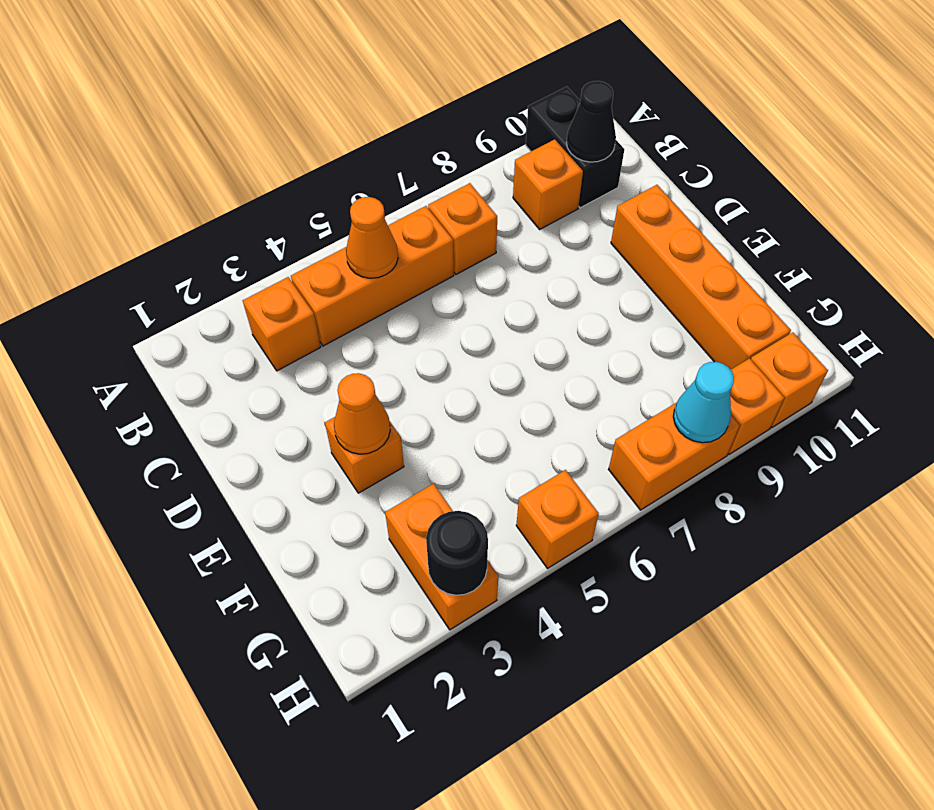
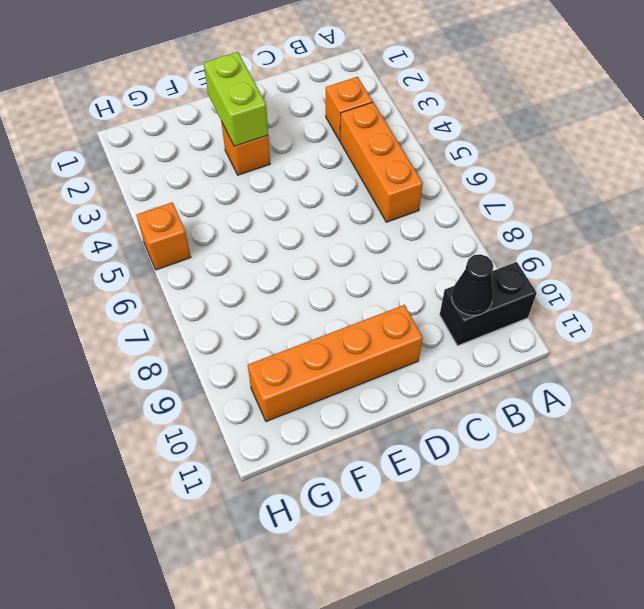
lime 1x2 brick [204,52,268,146] -> orange 1x1 cone [334,373,390,454]
none -> orange 1x1 brick [428,183,497,274]
none -> orange 1x1 brick [513,139,583,229]
none -> orange 1x2 brick [385,484,498,630]

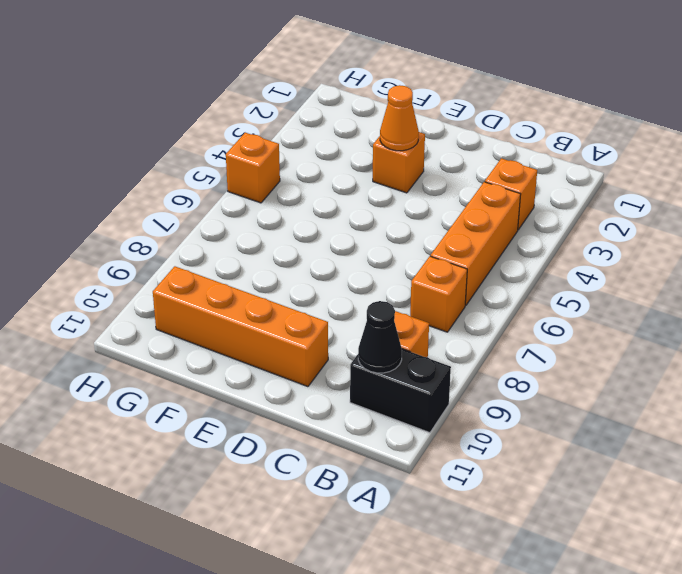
none -> orange 1x2 brick [385,484,498,630]
none -> orange 1x2 brick [609,403,740,510]
none -> orange 1x1 brick [728,358,785,454]

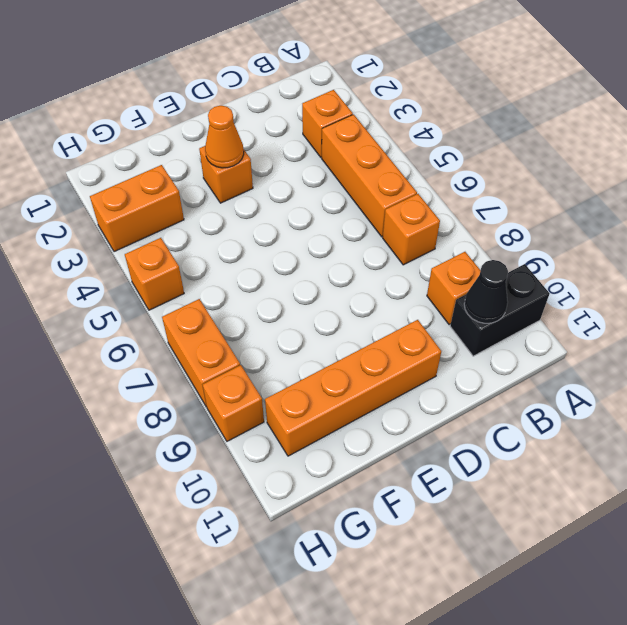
none -> orange 1x1 brick [751,332,828,428]
none -> orange 1x1 cone [346,197,398,278]
none -> black 1x1 round brick [426,511,488,595]

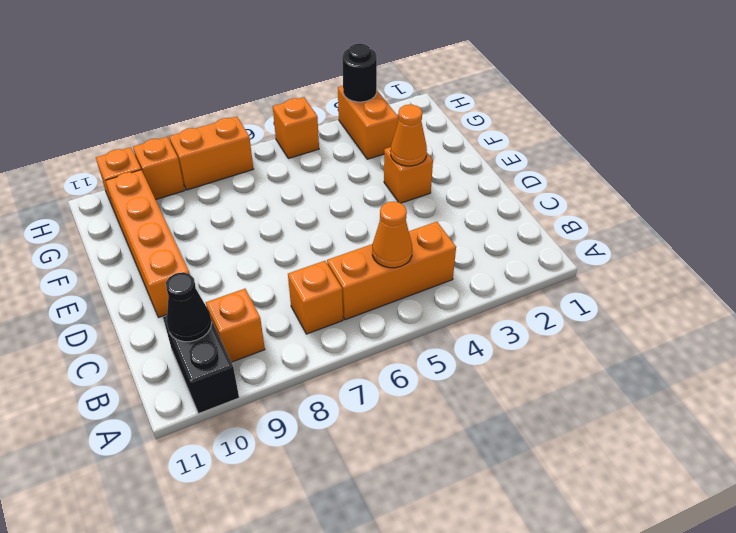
none -> orange 1x1 brick [243,277,321,371]
none -> cyan 1x1 cone [673,362,734,443]

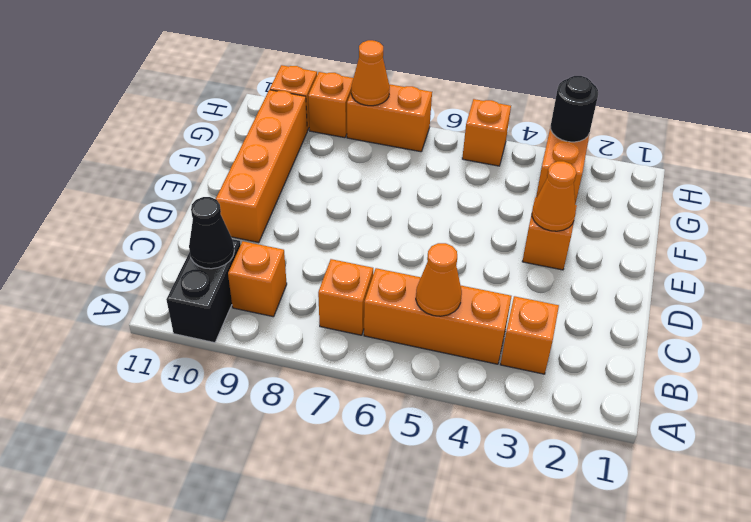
orange 1x1 cone [351,40,390,106] -> cyan 1x1 cone [673,362,734,443]

